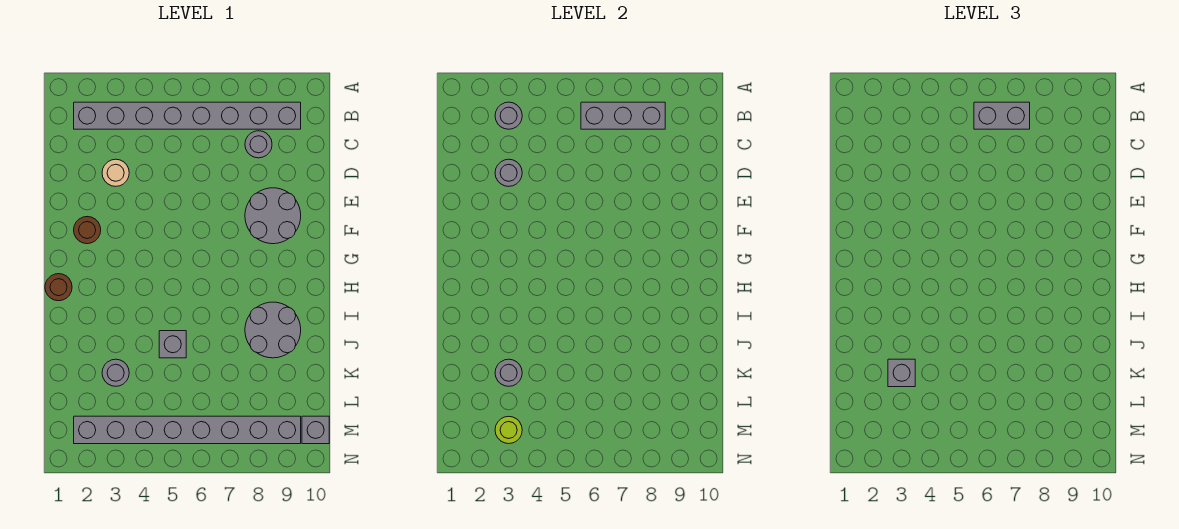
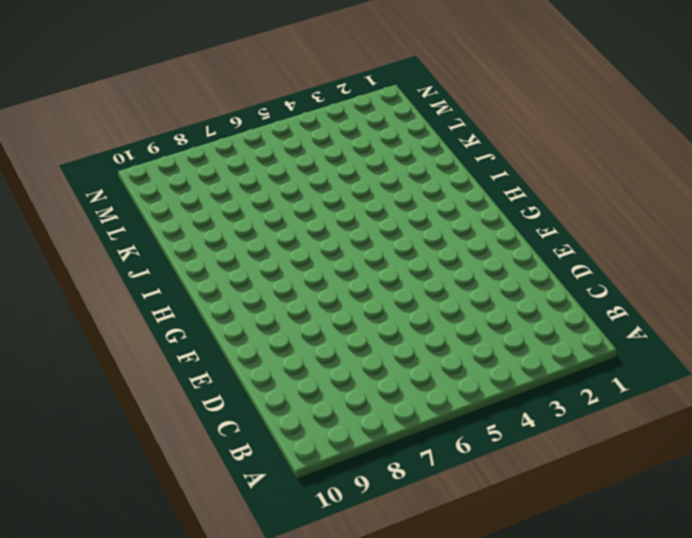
none -> grey 1x8 brick [74,102,301,129]
none -> grey 1x1 round brick [245,131,272,158]
none -> tan 1x1 round brick [102,159,129,186]

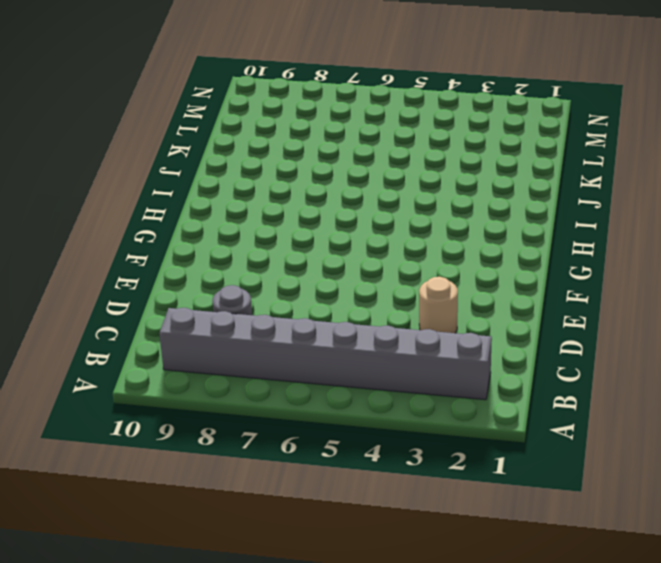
none -> grey 2x2 round brick [245,188,301,244]
none -> brown 1x1 round brick [74,217,101,244]
none -> brown 1x1 round brick [45,274,72,301]

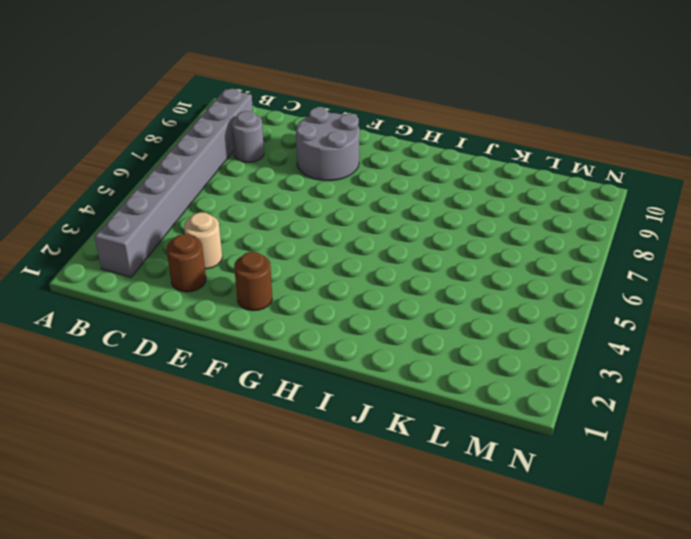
brown 1x1 round brick [167,234,206,292] -> brown 1x1 round brick moved to [45,274,72,301]
none -> grey 2x2 round brick [245,302,301,358]
none -> grey 1x1 brick [159,331,186,358]
none -> grey 1x1 round brick [102,359,129,386]

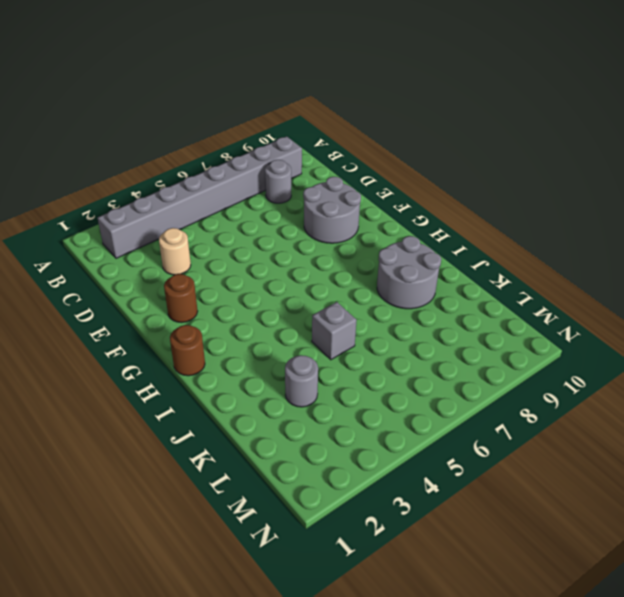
none -> grey 1x8 brick [74,416,301,444]
none -> grey 1x1 brick [302,416,329,444]
none -> grey 1x1 round brick [495,102,522,129]

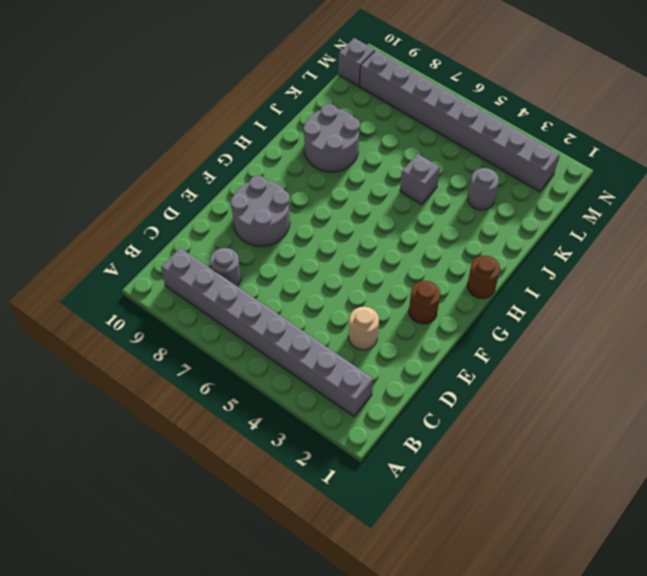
none -> grey 1x1 round brick [495,102,522,129]
none -> grey 1x3 brick [581,102,665,129]
none -> grey 1x1 round brick [495,159,522,186]

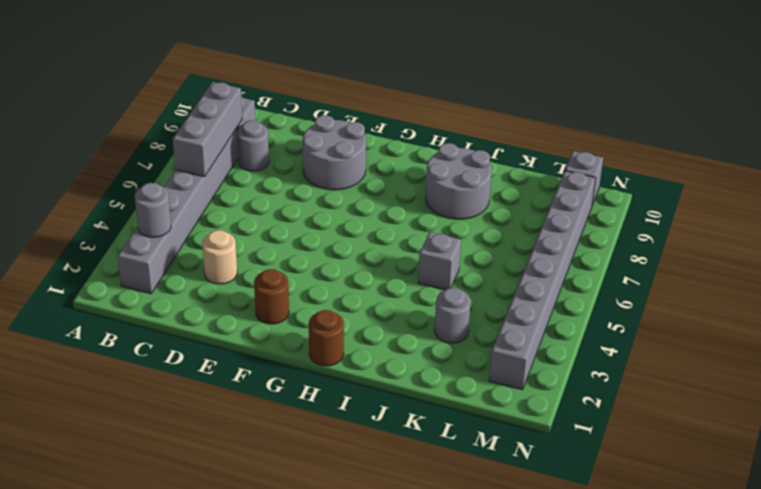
none -> grey 1x1 round brick [495,159,522,186]
none -> grey 1x1 round brick [495,359,522,386]
none -> lime 1x1 round brick [495,416,522,444]

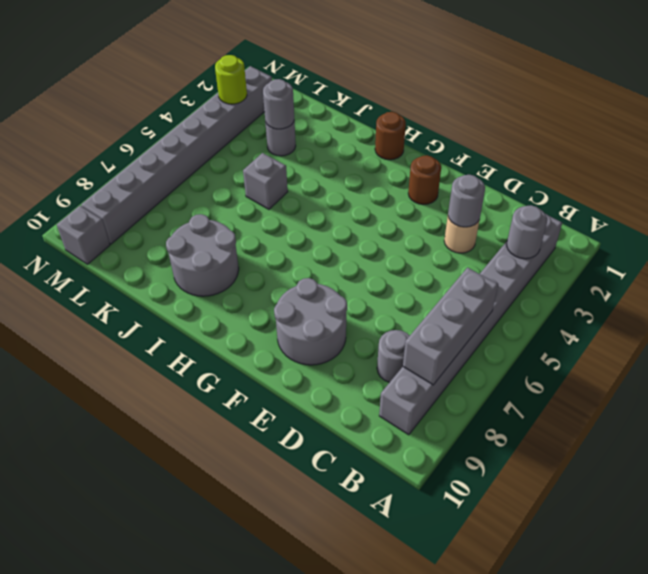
none -> grey 1x2 brick [974,102,1030,129]
none -> grey 1x1 brick [888,359,915,387]

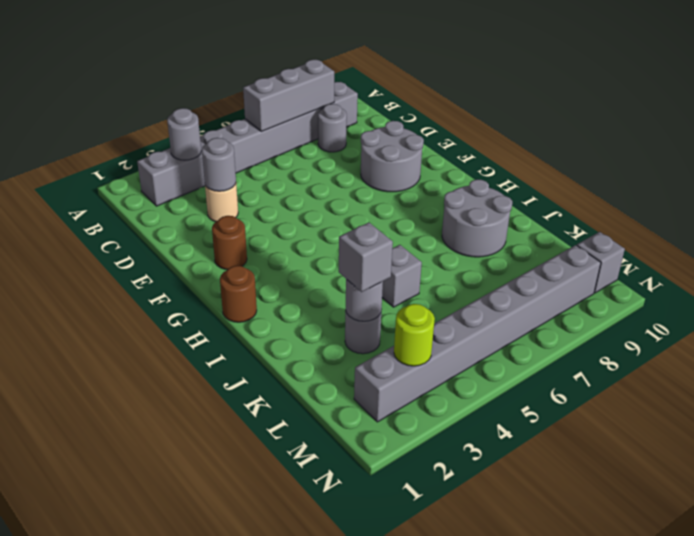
none -> grey 1x2 brick [974,102,1030,129]

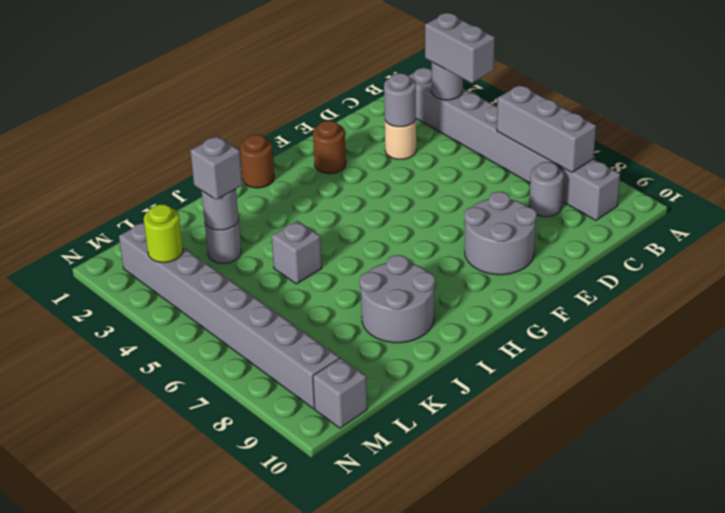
grey 1x2 brick [425,13,495,83] -> grey 1x2 brick moved to [974,102,1030,129]

